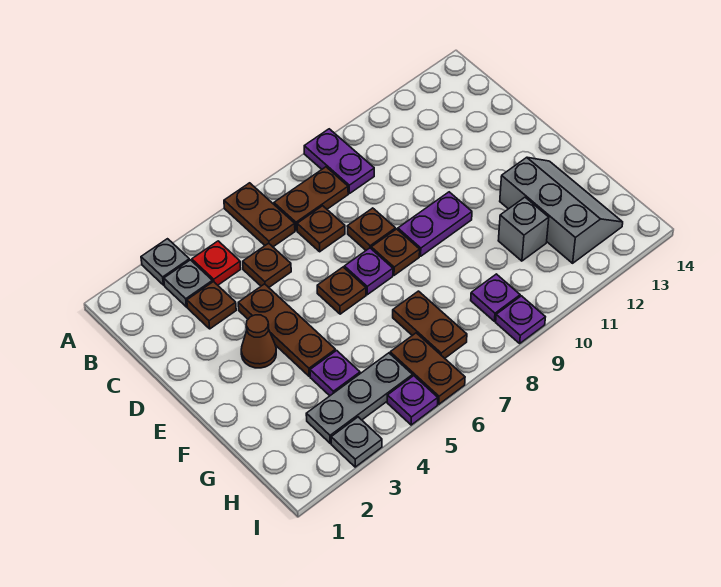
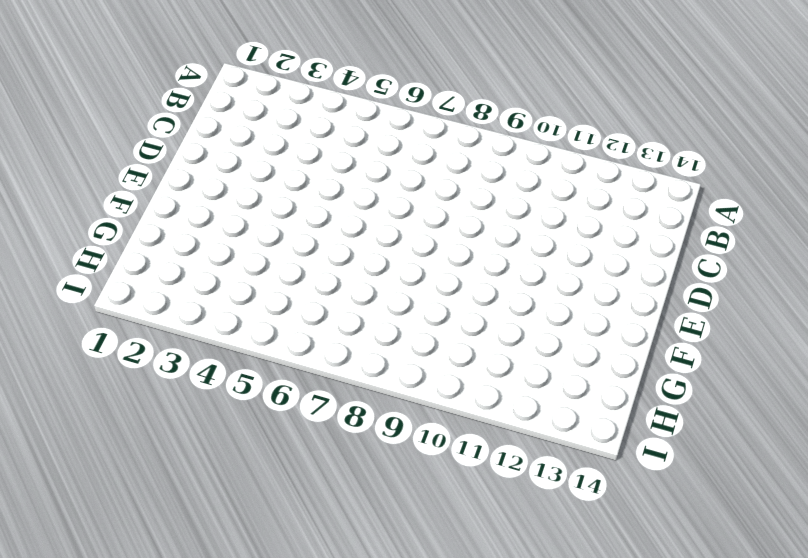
none -> grey 1x1 plate [141,239,189,285]
none -> brown 1x2 plate [224,183,295,247]
none -> purple 1x2 plate [304,129,374,194]

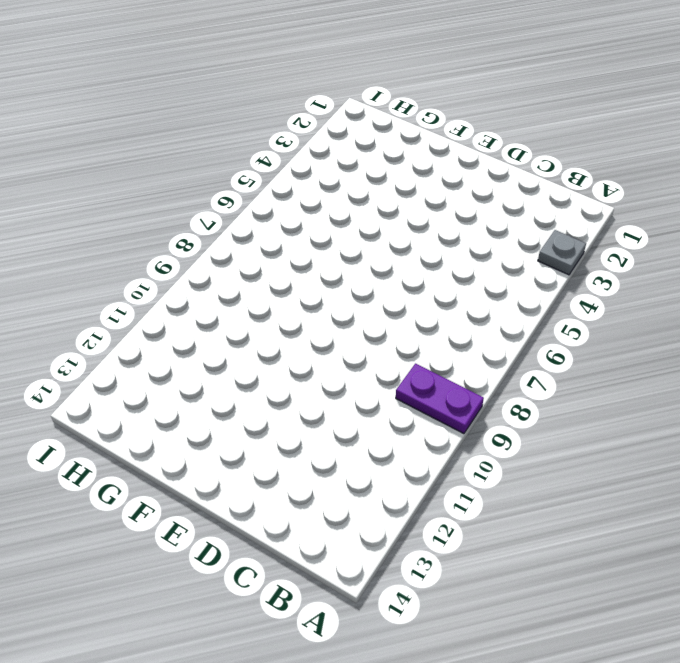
none -> brown 1x2 plate [224,183,295,247]
none -> grey 1x1 plate [164,260,212,307]
none -> red 1x1 plate [192,241,241,285]

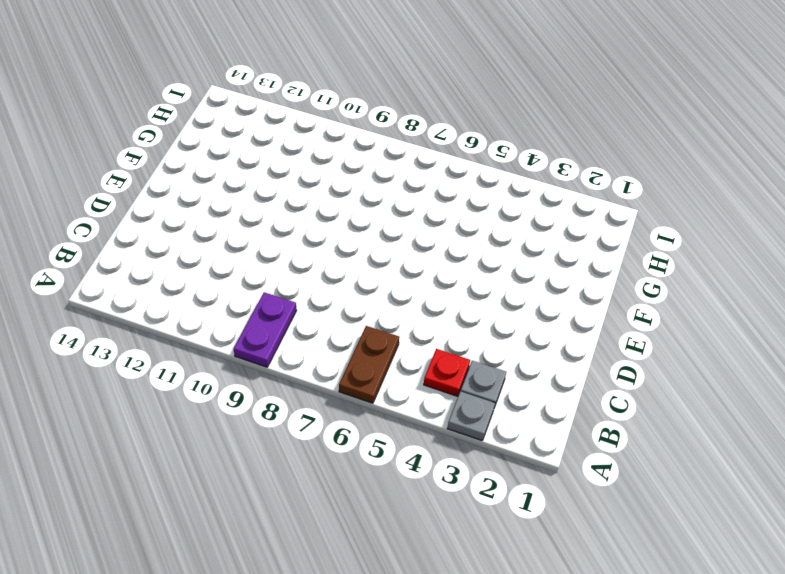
none -> brown 1x2 plate [274,167,348,230]
none -> brown 1x1 plate [187,282,236,329]
none -> brown 1x1 plate [243,243,291,287]

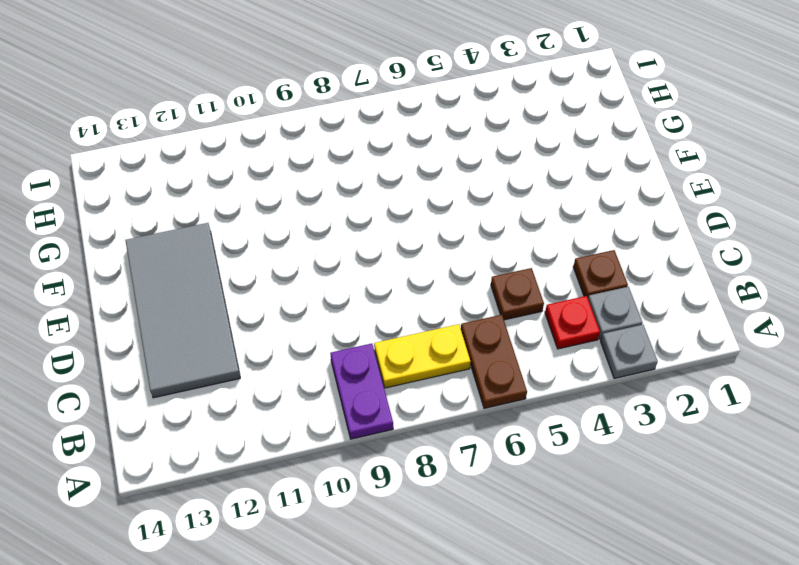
yellow 1x2 plate [374,324,471,388] -> brown 1x2 plate [274,167,348,230]
grey 2x4 tile [125,223,240,398] -> grey 2x3 slope [500,157,623,263]
none -> brown 1x1 plate [297,206,345,252]
none -> brown 1x3 plate [238,284,335,376]
none -> brown 1x1 plate [347,208,395,250]

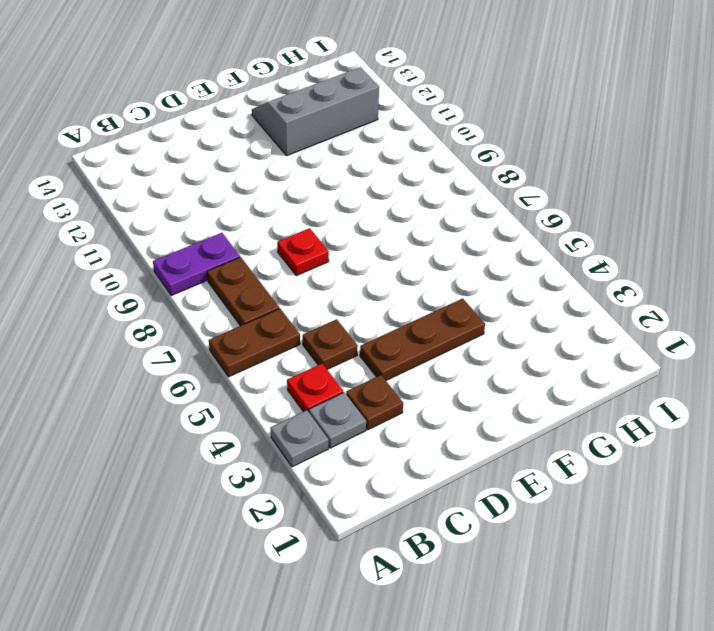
red 1x1 plate [277,228,329,276] -> brown 1x1 plate [347,208,395,250]
none -> brown 1x1 plate [297,206,345,252]
none -> brown 1x1 cone [241,315,276,368]
none -> brown 1x1 plate [317,267,366,314]

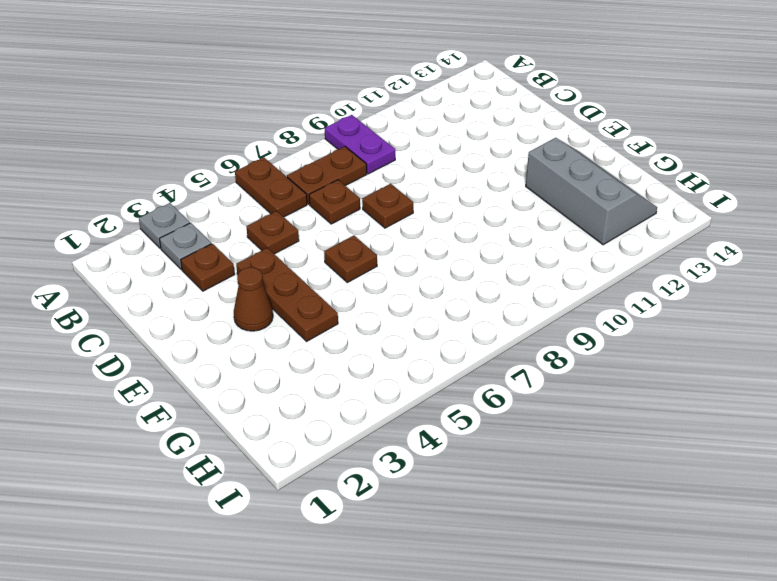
none -> red 1x1 plate [192,241,241,285]
none -> purple 1x1 plate [344,248,393,295]
none -> brown 1x1 plate [371,229,420,275]

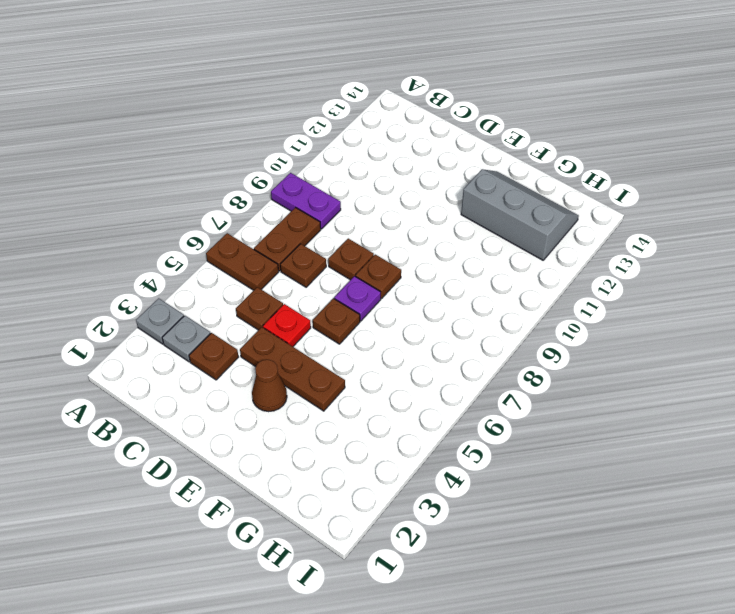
red 1x1 plate [263,304,311,347] -> red 1x1 plate moved to [192,241,241,285]
none -> purple 1x2 plate [398,192,472,256]
none -> purple 1x1 plate [310,350,360,396]
none -> brown 1x2 plate [393,291,467,358]

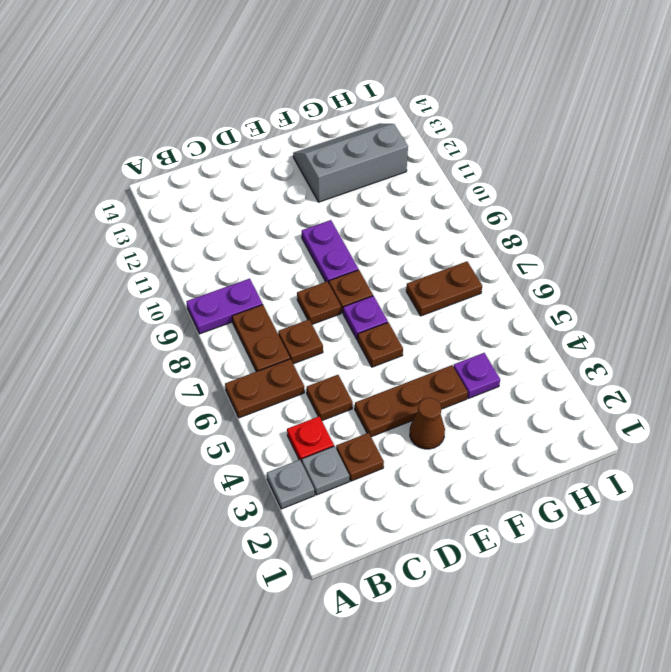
none -> grey 1x1 brick [498,197,549,261]
none -> grey 1x3 plate [306,353,413,443]
none -> brown 1x2 plate [390,333,465,404]

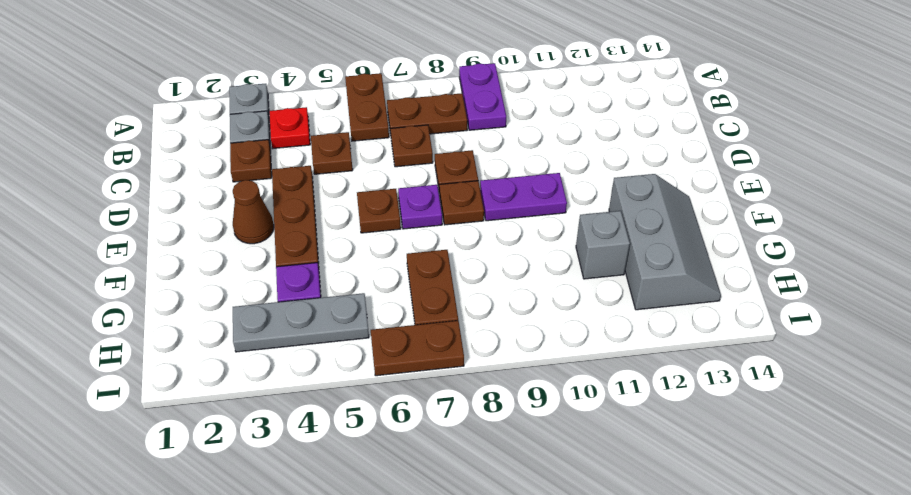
brown 1x2 plate [371,321,464,376] -> brown 1x2 plate turned to [390,333,465,404]
none -> purple 1x1 plate [471,274,520,321]
none -> grey 1x1 plate [331,417,382,467]
none -> purple 1x1 plate [387,376,438,425]

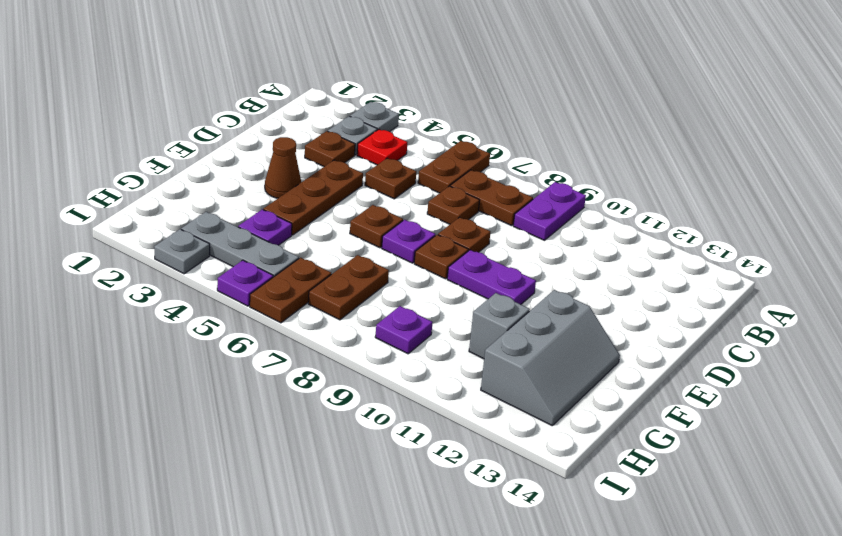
none -> purple 1x1 plate [496,296,545,343]

